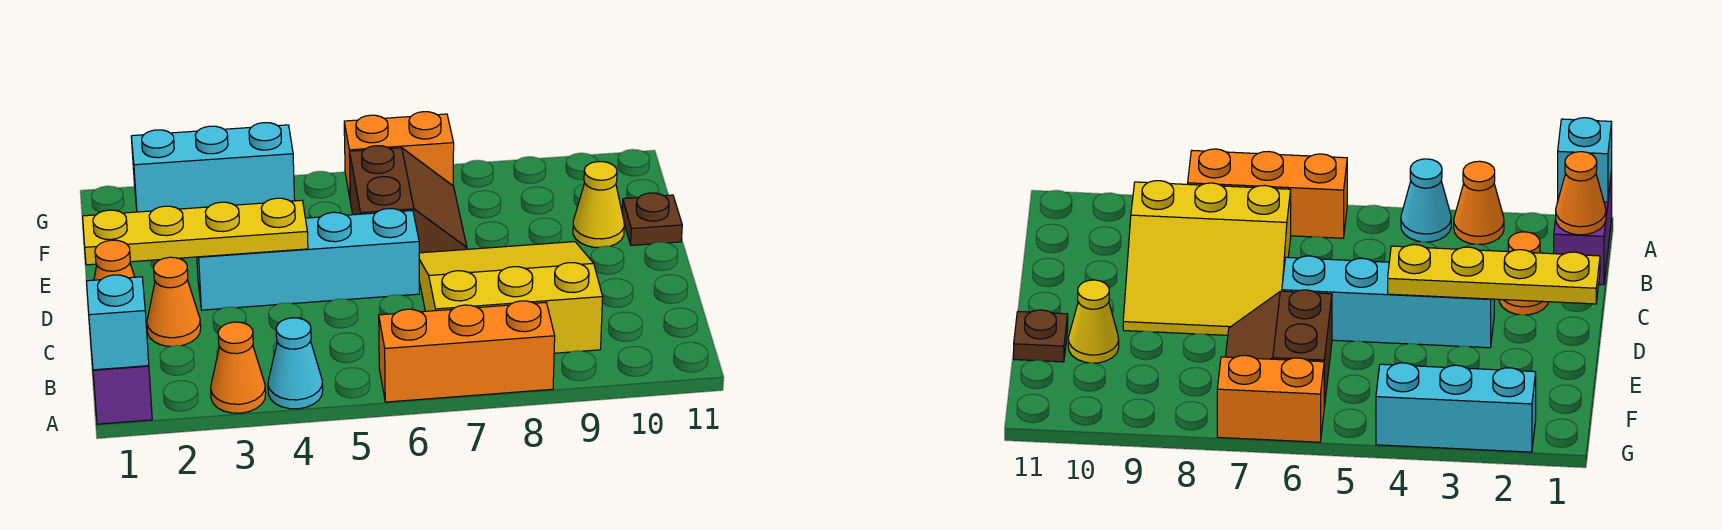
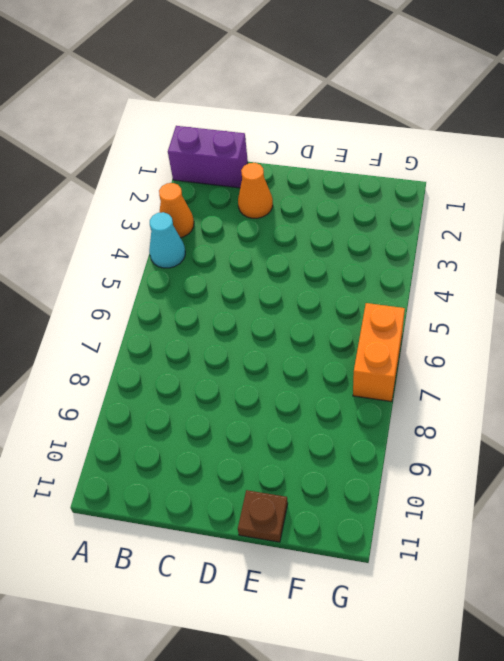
none -> orange 1x3 brick [379,301,555,402]
none -> yellow 3x3 slope [419,242,603,353]
none -> cyan 1x4 brick [197,209,419,310]

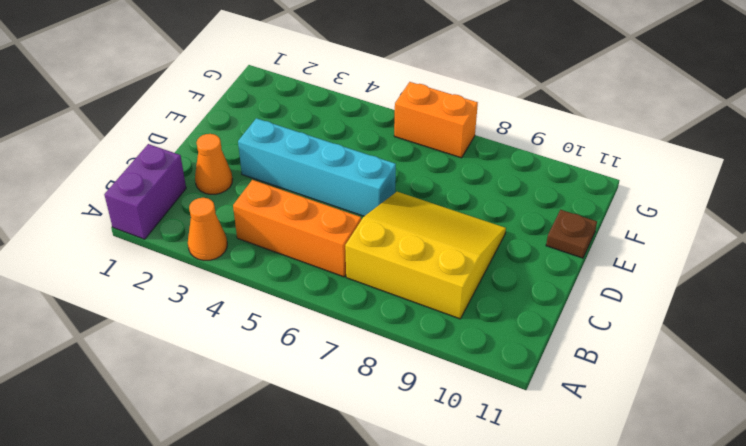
orange 1x3 brick [233,180,361,277] -> orange 1x3 brick moved to [379,301,555,402]
none -> cyan 1x1 cone [268,318,323,409]
none -> brown 2x2 slope [350,146,467,253]
none -> yellow 1x1 cone [573,162,624,248]

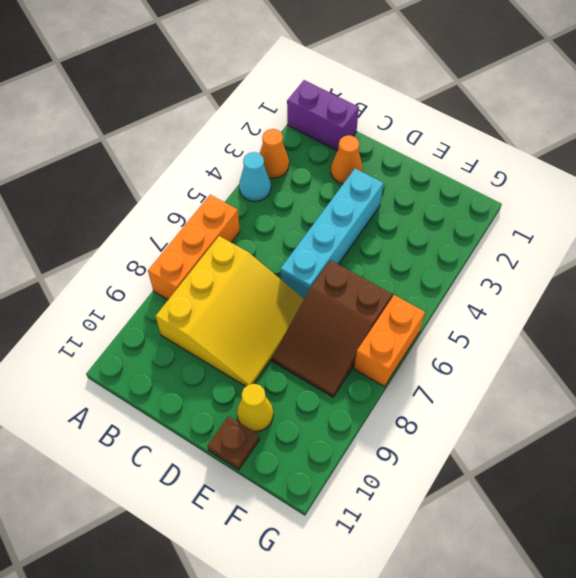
brown 2x3 slope [272,260,392,397] -> brown 2x2 slope [350,146,467,253]
none -> cyan 1x3 brick [131,123,295,212]
none -> cyan 1x1 brick [87,275,149,370]
none -> orange 1x1 cone [94,240,135,280]

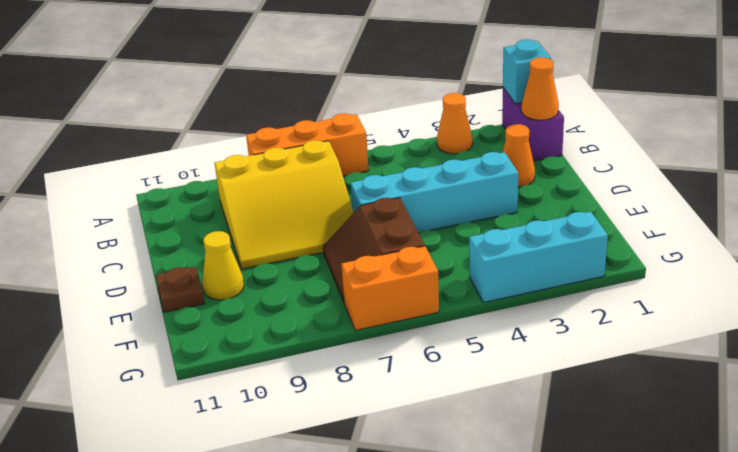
none -> cyan 1x1 cone [268,318,323,409]
none -> yellow 1x4 plate [83,198,308,265]

